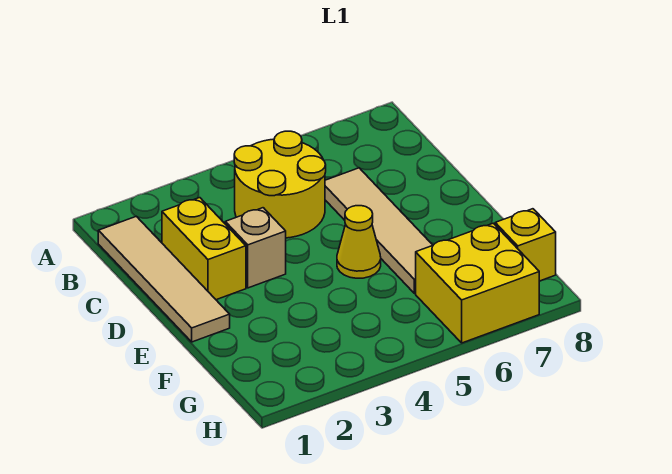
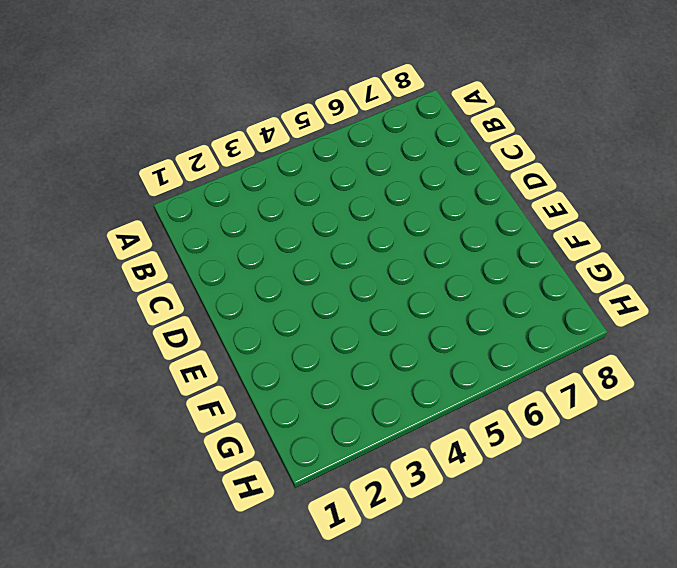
none -> tan 1x4 tile [98,216,230,342]
none -> yellow 2x2 round brick [234,131,326,238]

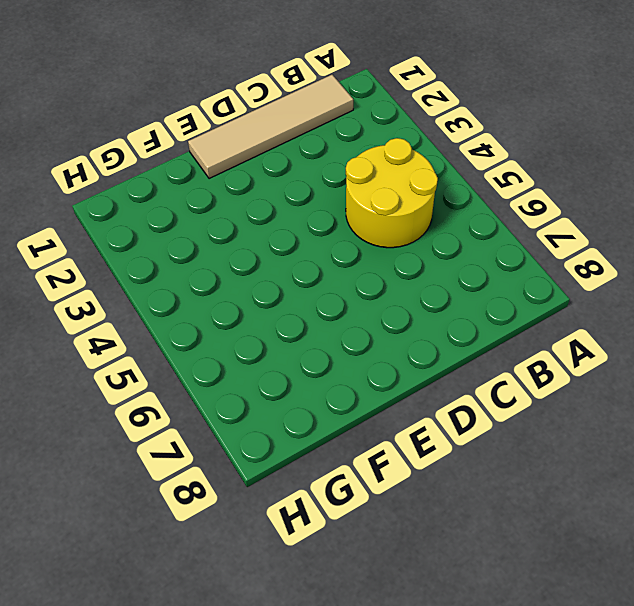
none -> yellow 1x2 brick [162,198,246,300]
none -> tan 1x4 tile [325,168,433,294]

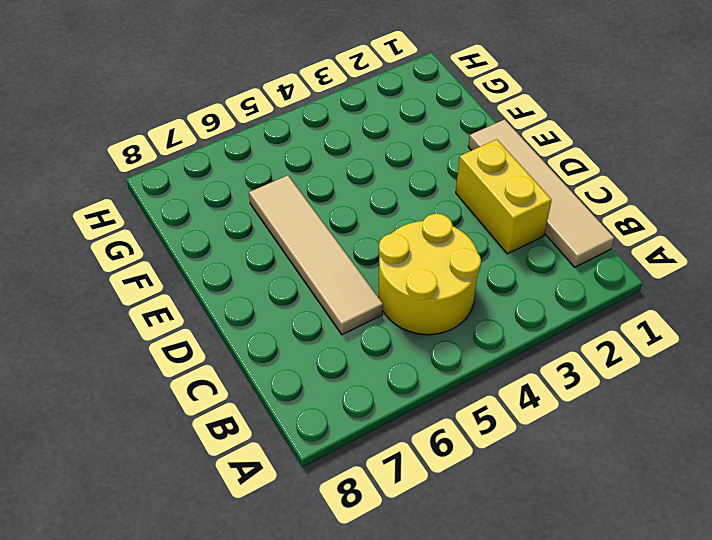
none -> tan 1x1 brick [225,208,286,288]
none -> yellow 1x1 cone [337,206,381,278]

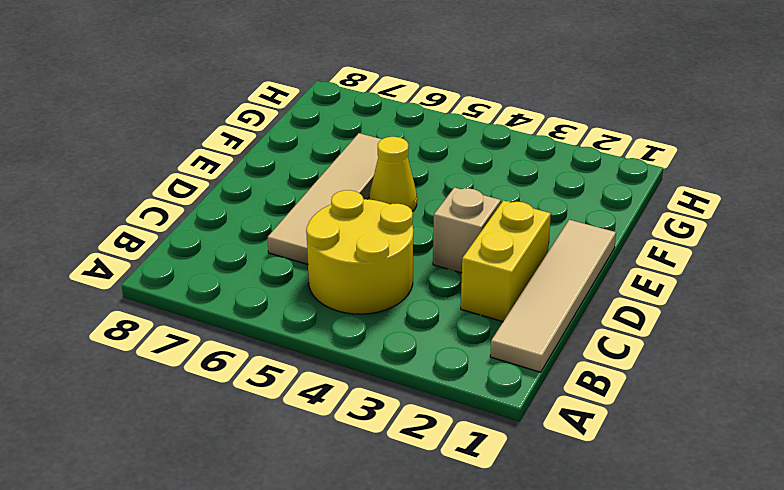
none -> yellow 2x2 brick [416,223,539,343]
none -> yellow 1x1 brick [495,209,556,281]

